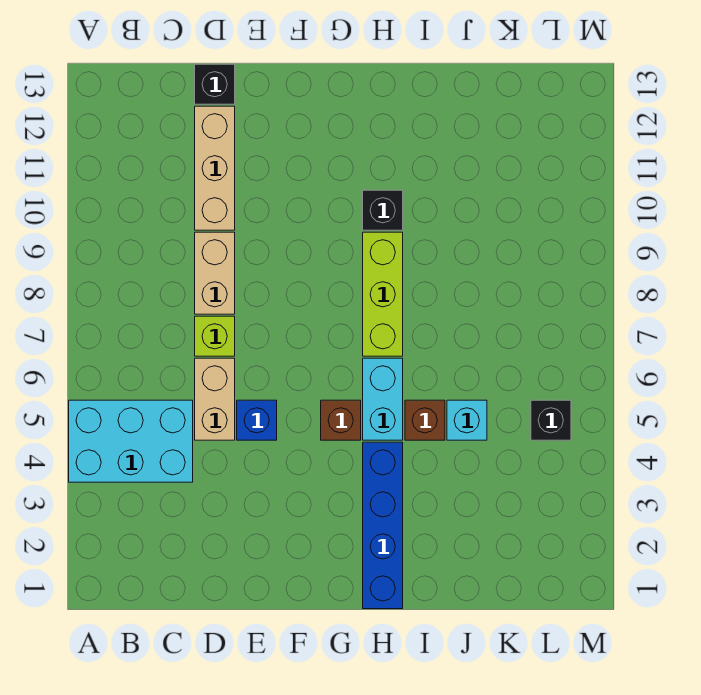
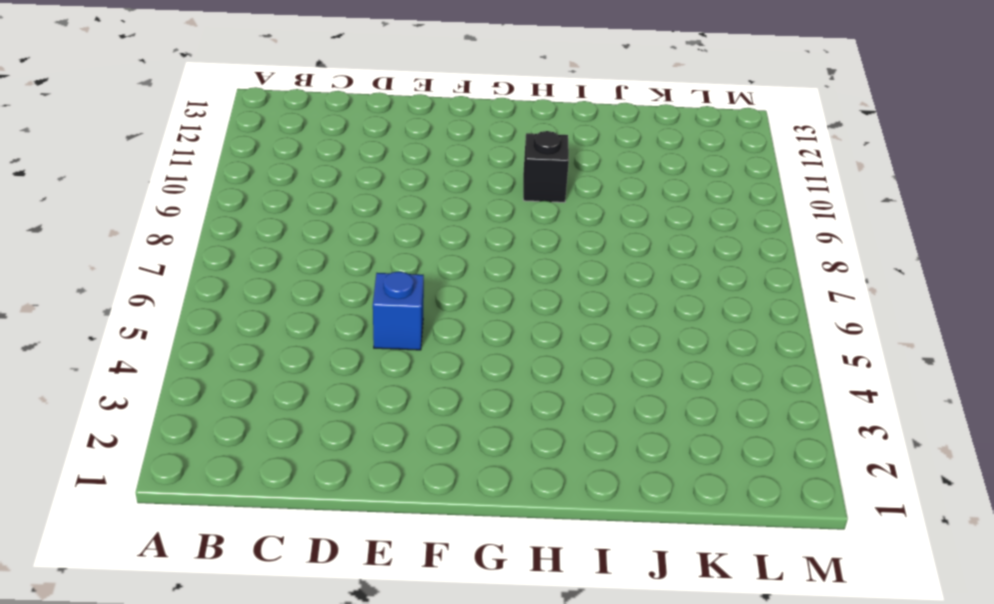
none -> cyan 2x3 brick [69,400,193,482]
none -> tan 1x2 brick [195,358,235,440]
none -> lime 1x1 brick [195,316,235,356]

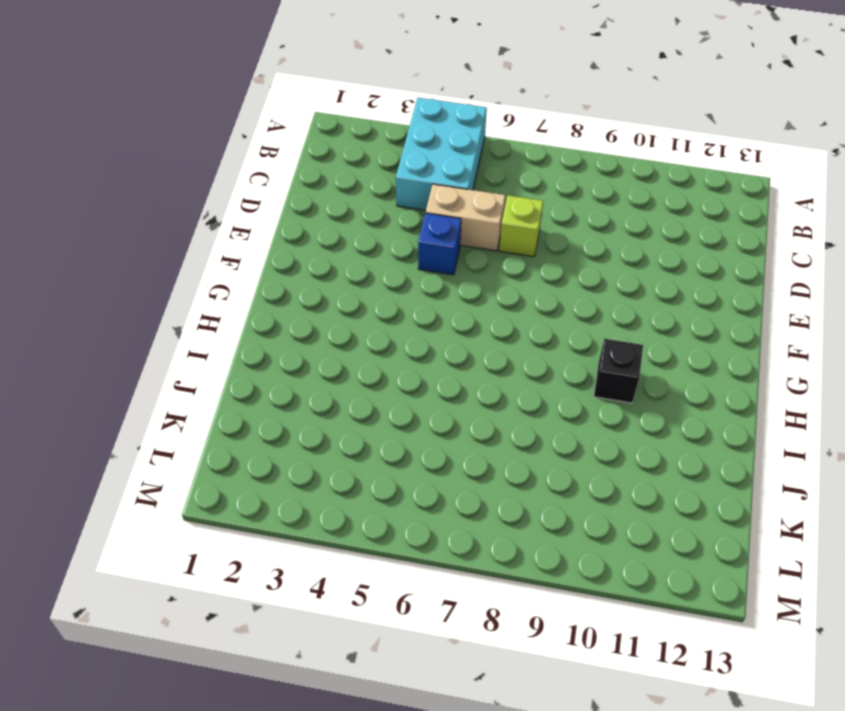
none -> tan 1x2 brick [195,232,235,314]
none -> tan 1x3 brick [195,106,235,230]
none -> black 1x1 brick [195,64,235,104]

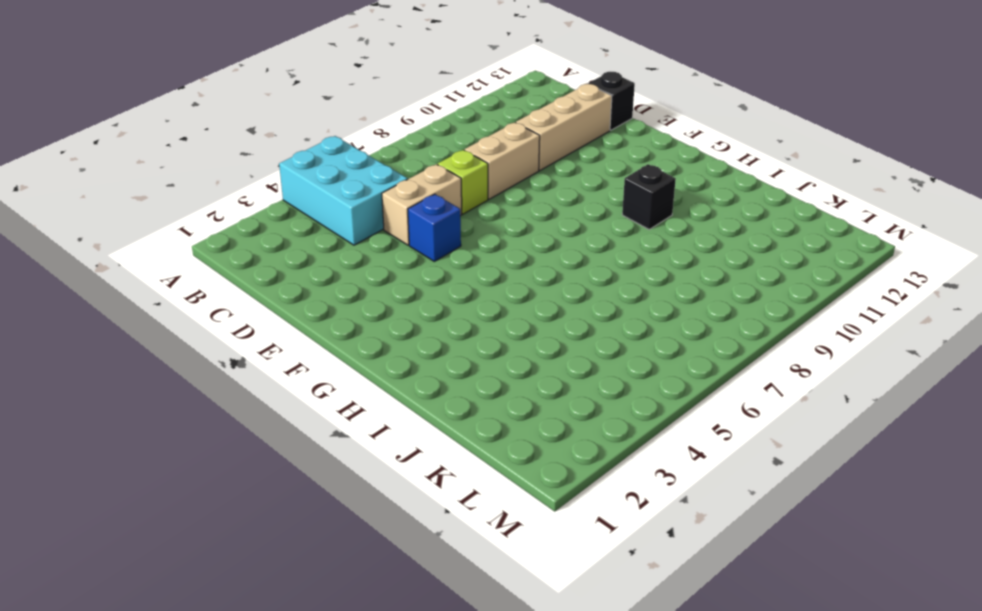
none -> brown 1x1 brick [321,400,361,440]
none -> blue 1x4 brick [363,442,403,609]
none -> cyan 1x2 brick [363,358,403,440]

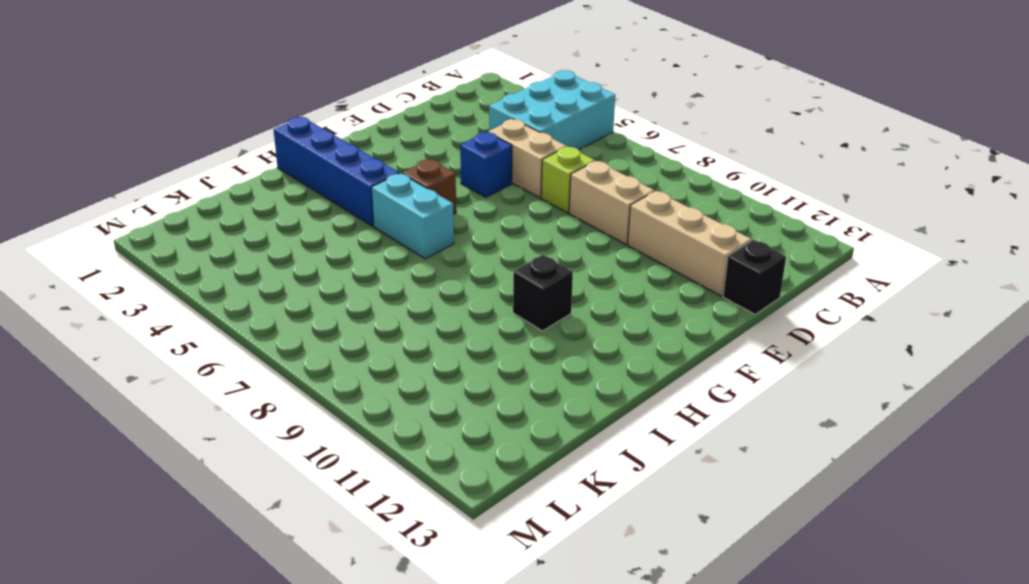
none -> lime 1x3 brick [363,232,403,356]
none -> brown 1x1 brick [405,400,445,440]
none -> cyan 1x1 brick [447,400,487,440]

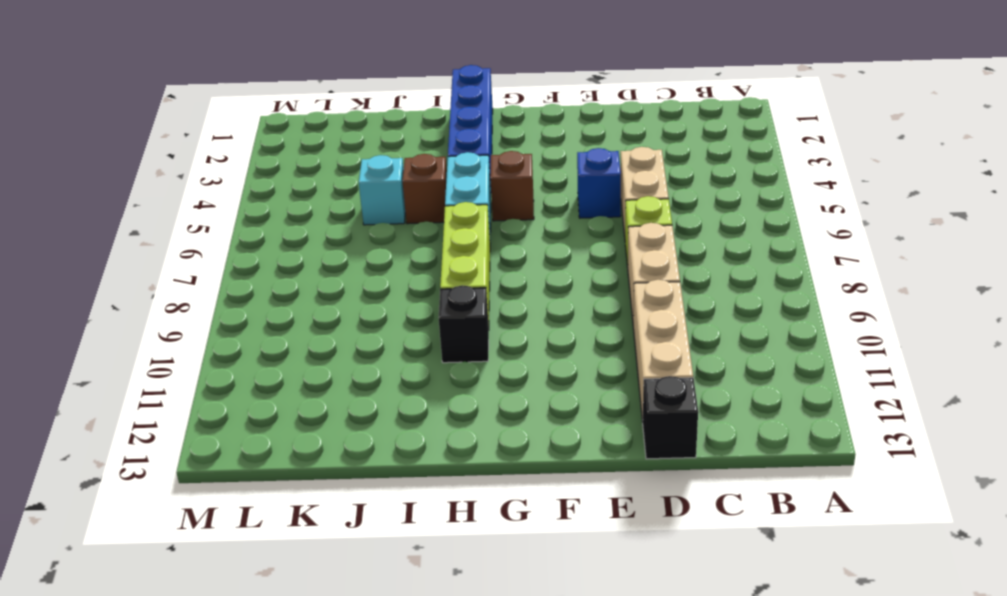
none -> cyan 2x3 brick [69,400,193,482]
none -> black 1x1 brick [531,400,571,440]

